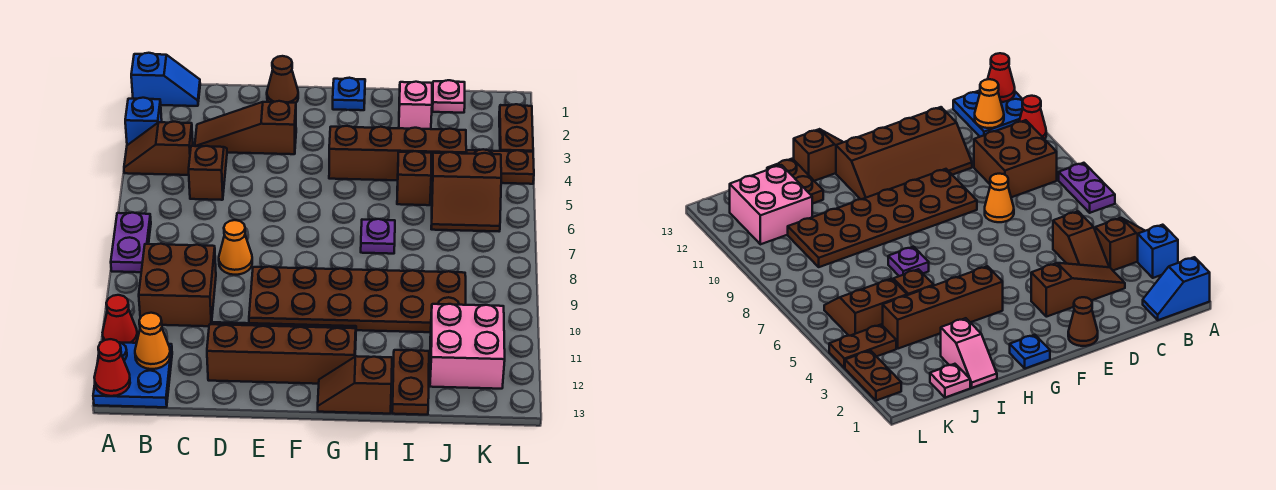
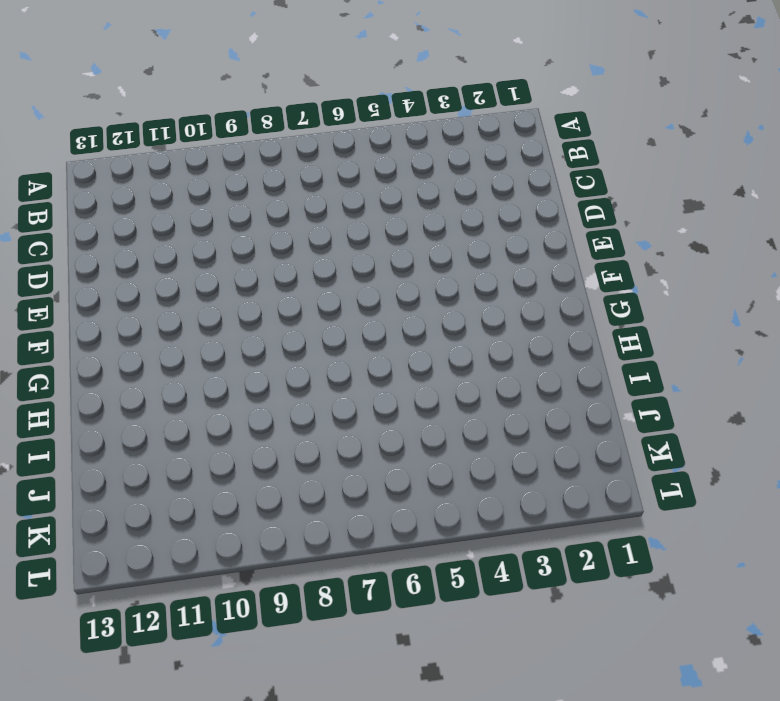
none -> blue 1x2 slope [131,53,200,106]
none -> blue 1x1 brick [125,98,162,145]
none -> brown 1x2 slope [124,122,193,175]

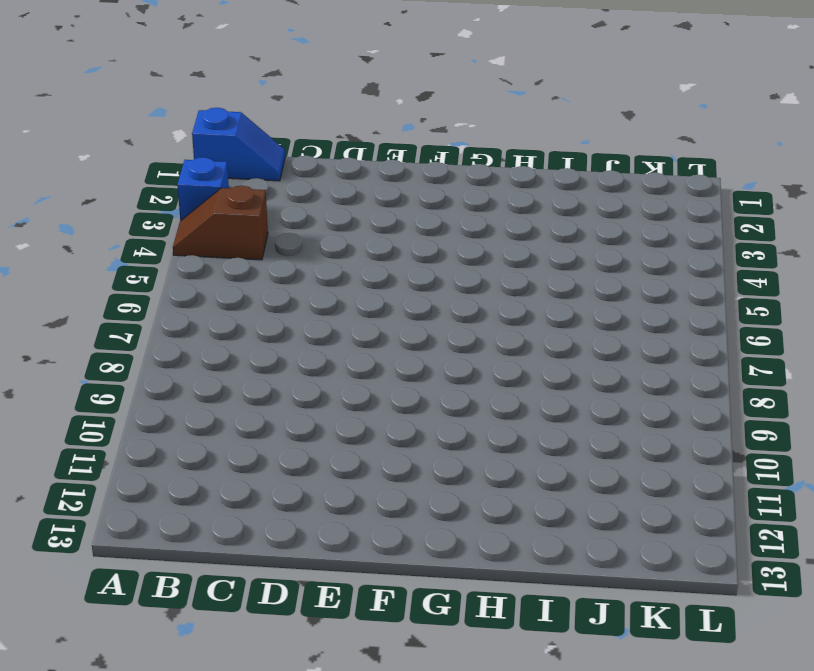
none -> purple 1x2 plate [111,213,151,272]
none -> red 1x1 cone [103,295,137,343]
none -> blue 2x2 plate [93,342,172,407]

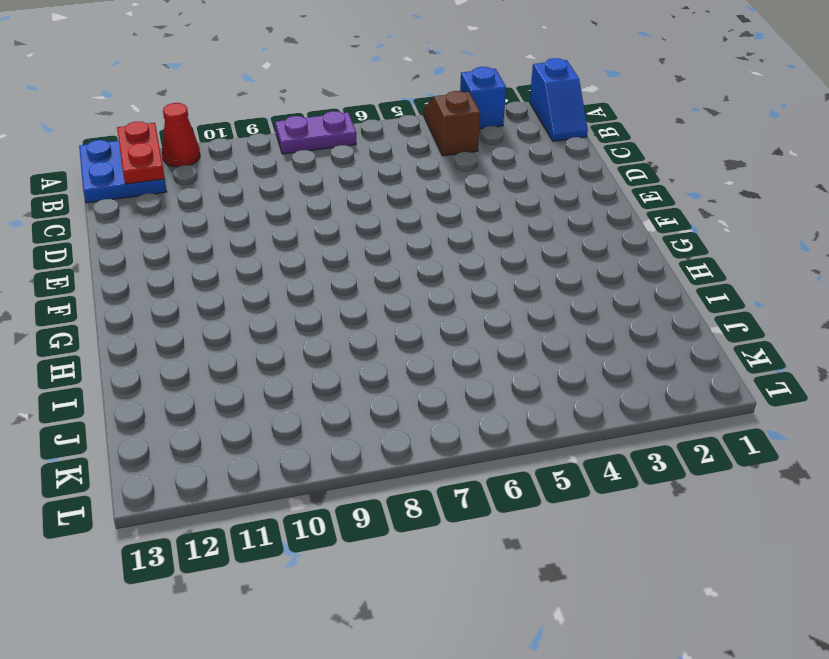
red 1x2 plate [117,122,165,184] -> orange 1x1 cone [135,313,170,369]
none -> brown 2x2 brick [139,244,216,326]
none -> brown 1x3 slope [195,101,296,154]
none -> brown 1x2 slope [189,146,227,200]

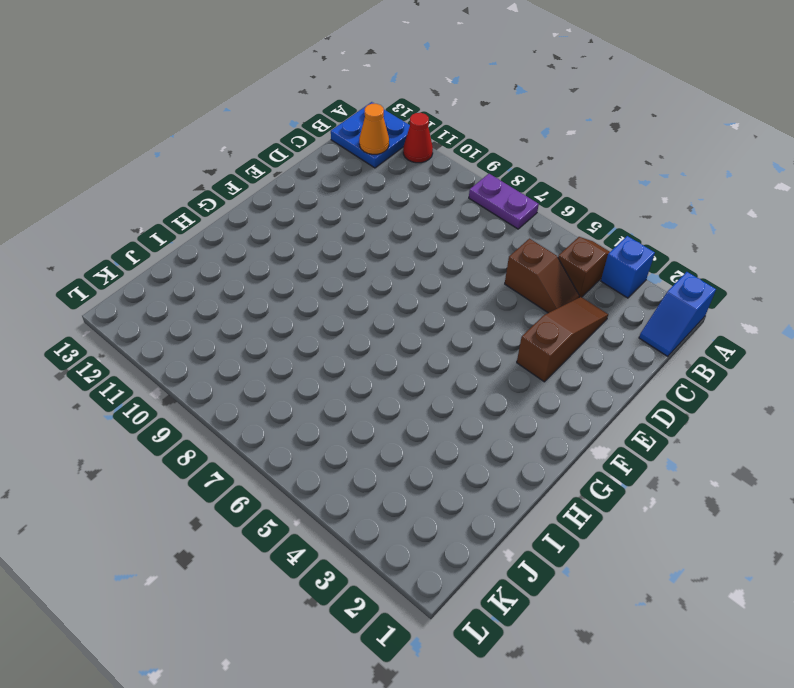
none -> brown 2x2 brick [139,244,216,326]
none -> orange 1x1 cone [219,220,252,275]
none -> brown 2x4 slope [207,322,356,384]

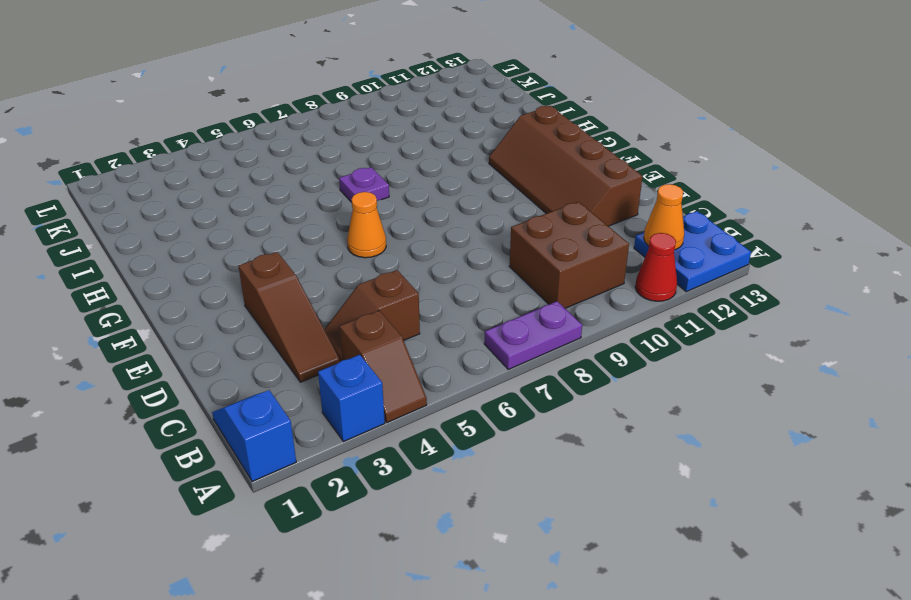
orange 1x1 cone [347,192,386,258] -> orange 1x1 cone moved to [219,220,252,275]
none -> brown 1x1 cone [267,56,298,103]
none -> brown 2x6 plate [249,267,466,332]
none -> blue 1x1 plate [333,78,365,110]

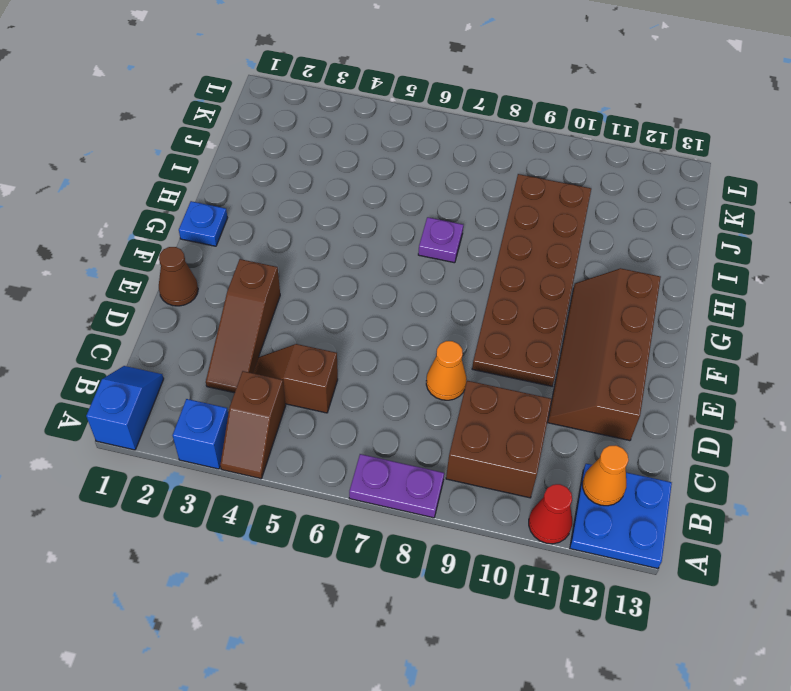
none -> brown 1x4 brick [329,126,466,181]
none -> brown 1x2 slope [318,356,392,414]
none -> pink 1x2 slope [399,82,432,129]

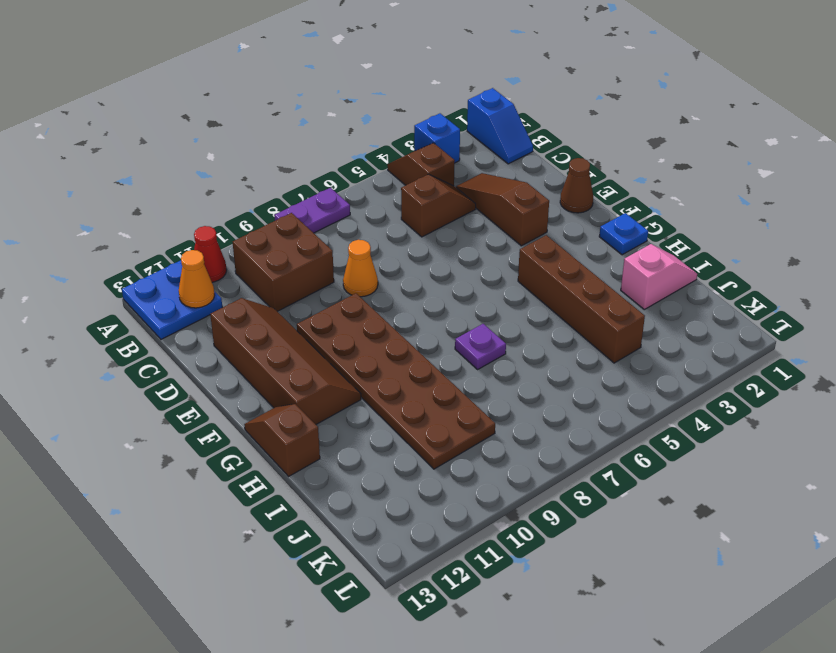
none -> brown 1x1 brick [397,151,431,205]
none -> brown 1x2 plate [392,350,429,415]
none -> pink 1x1 plate [433,80,465,113]

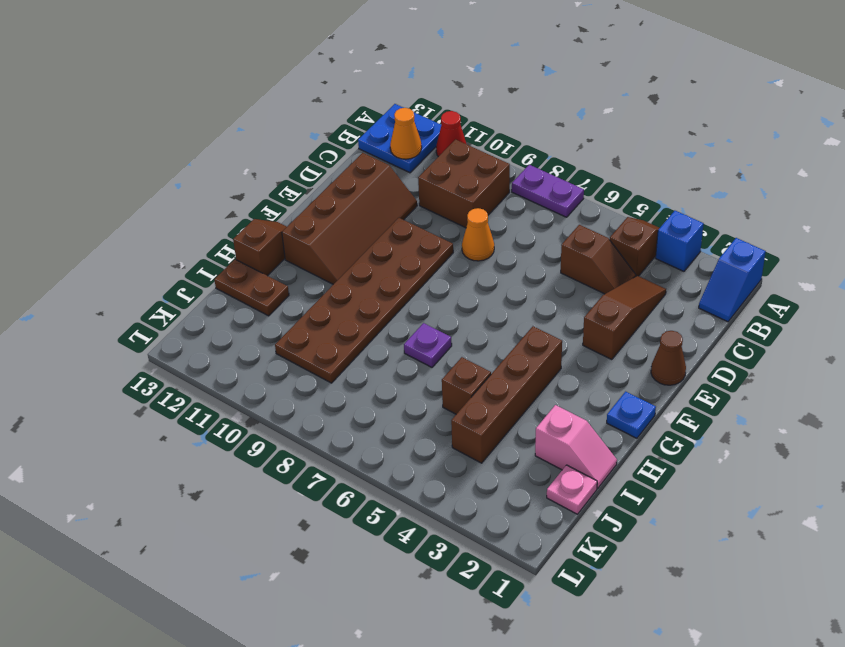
none -> brown 2x2 slope [431,152,501,231]
none -> pink 2x2 brick [430,304,505,389]
none -> brown 1x2 plate [466,149,534,184]

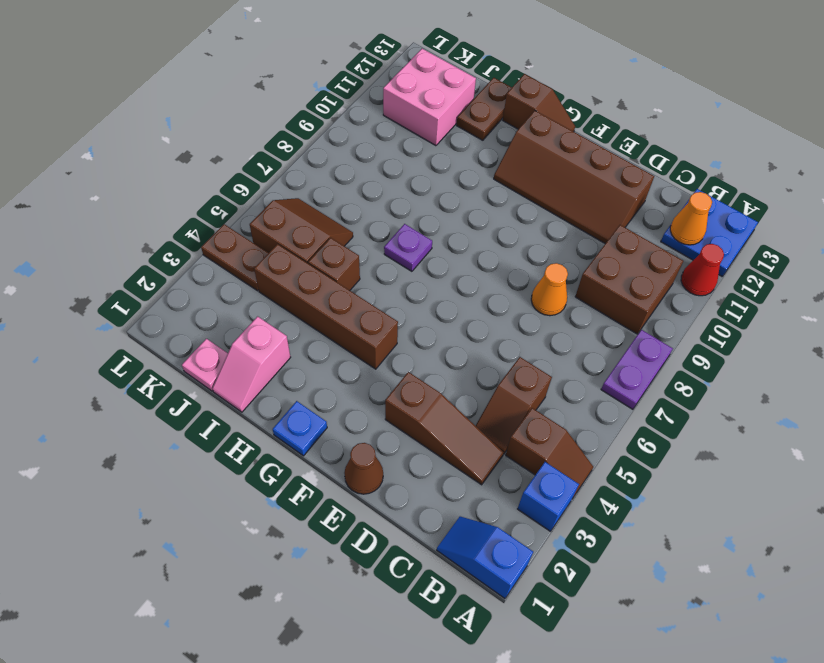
none -> brown 2x6 plate [249,267,466,332]
none -> brown 1x2 plate [499,104,533,152]
none -> red 1x1 cone [94,339,130,396]

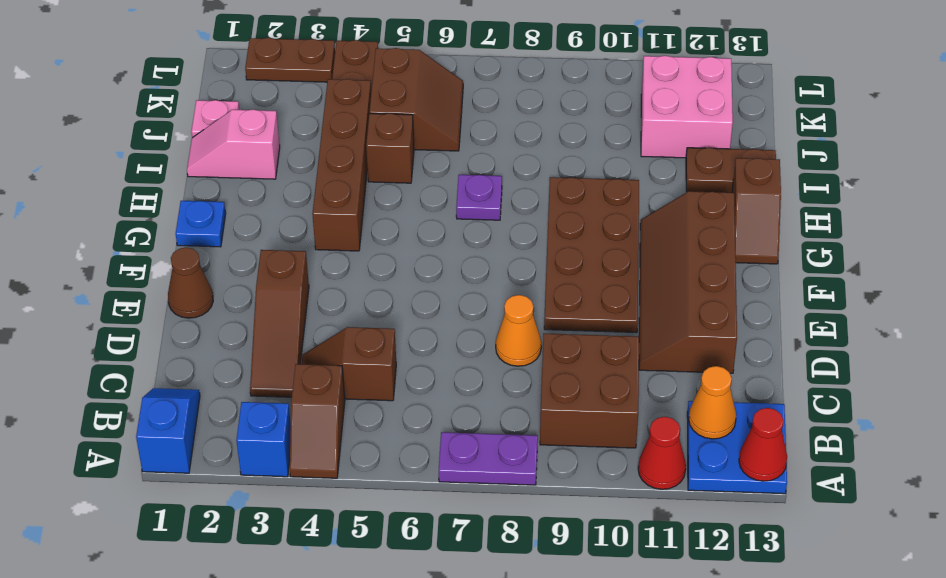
brown 2x4 plate [544,177,639,333] -> brown 2x6 plate [249,267,466,332]

